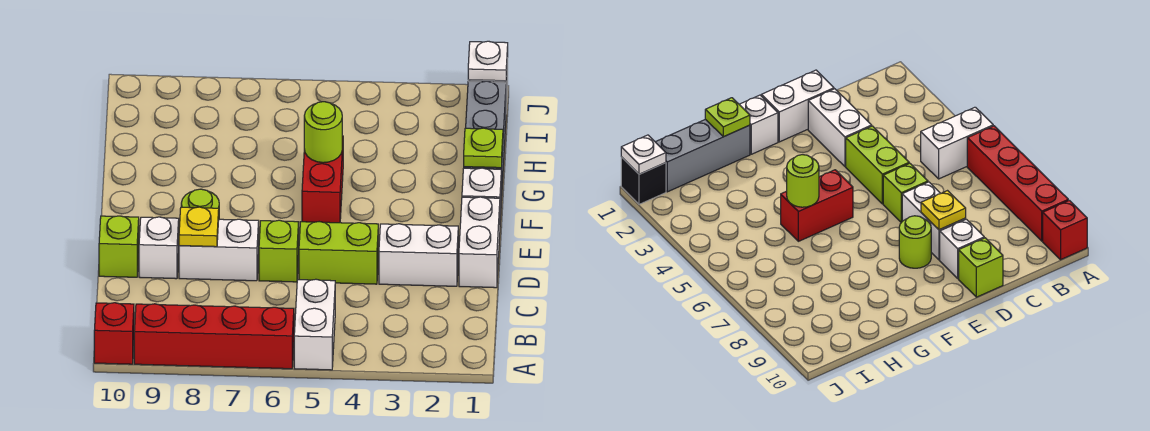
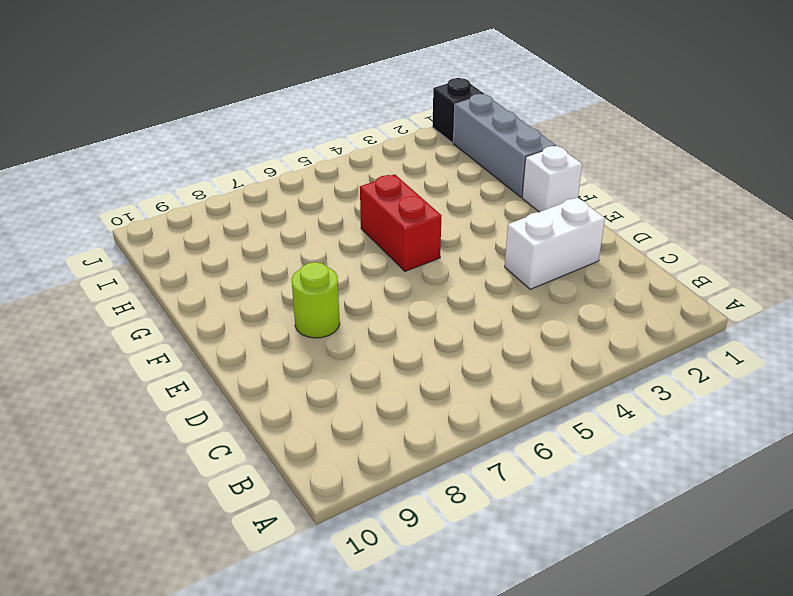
none -> white 1x2 brick [294,279,335,370]
none -> red 1x4 brick [134,304,294,369]
none -> red 1x1 brick [94,303,134,364]

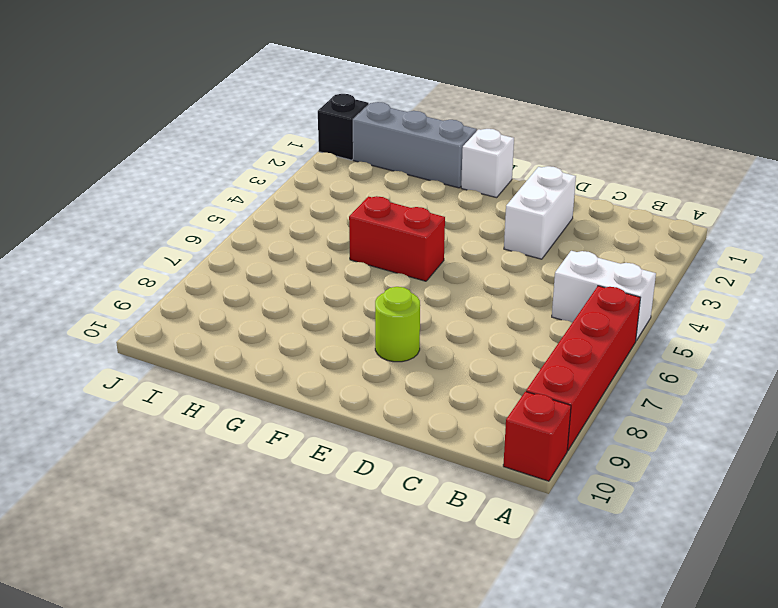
none -> white 1x2 brick [459,197,500,288]
none -> lime 1x2 brick [299,222,378,284]
none -> lime 1x1 brick [259,220,299,282]

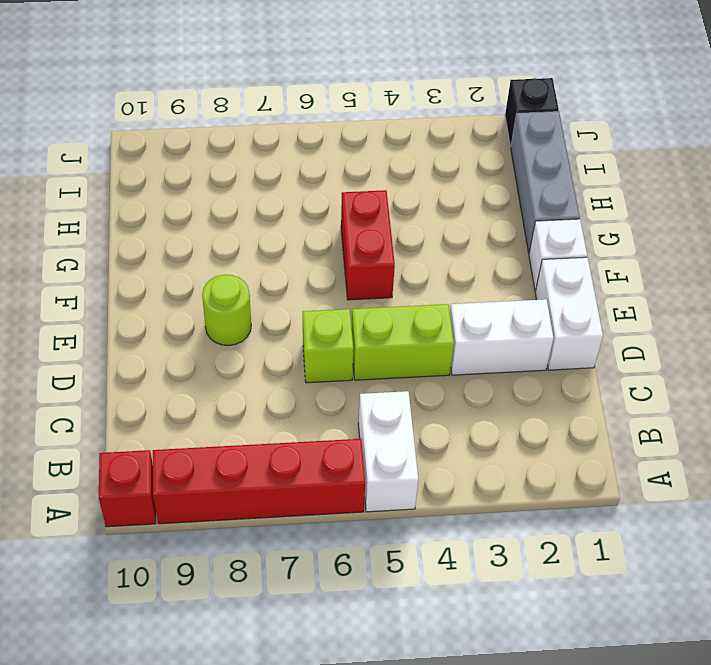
none -> white 1x2 brick [179,219,259,281]
none -> white 1x1 brick [139,217,179,279]
none -> lime 1x1 brick [99,216,139,277]

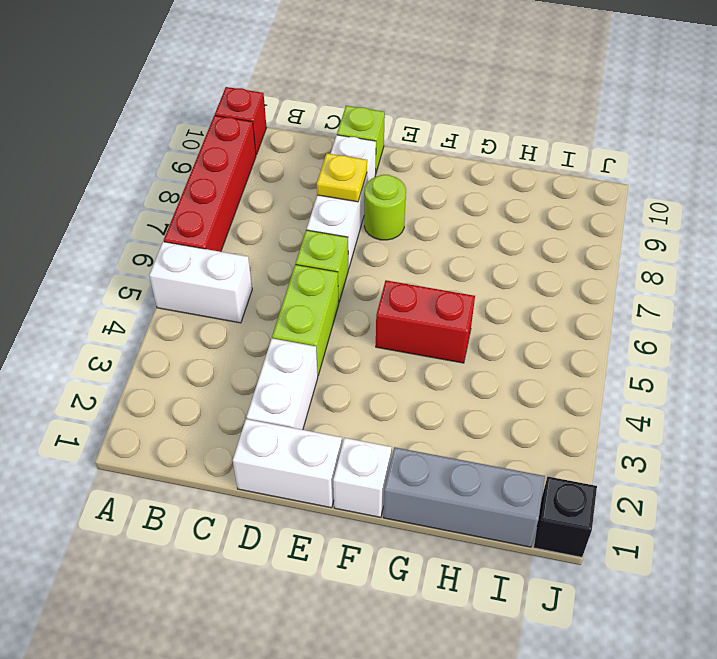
none -> lime 1x1 plate [464,128,503,168]
none -> lime 1x1 round brick [304,102,342,163]
none -> white 1x1 plate [468,41,508,81]

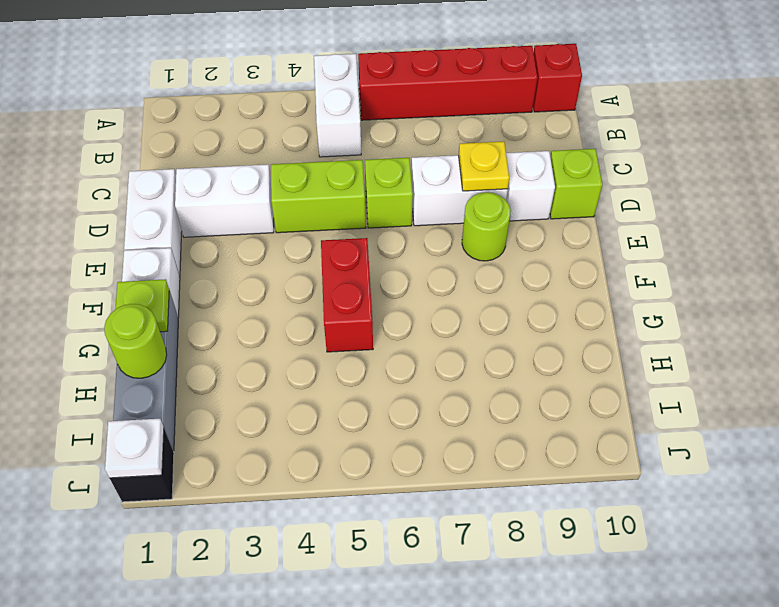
lime 1x1 round brick [104,304,167,378] -> lime 1x1 round brick moved to [304,102,342,163]

